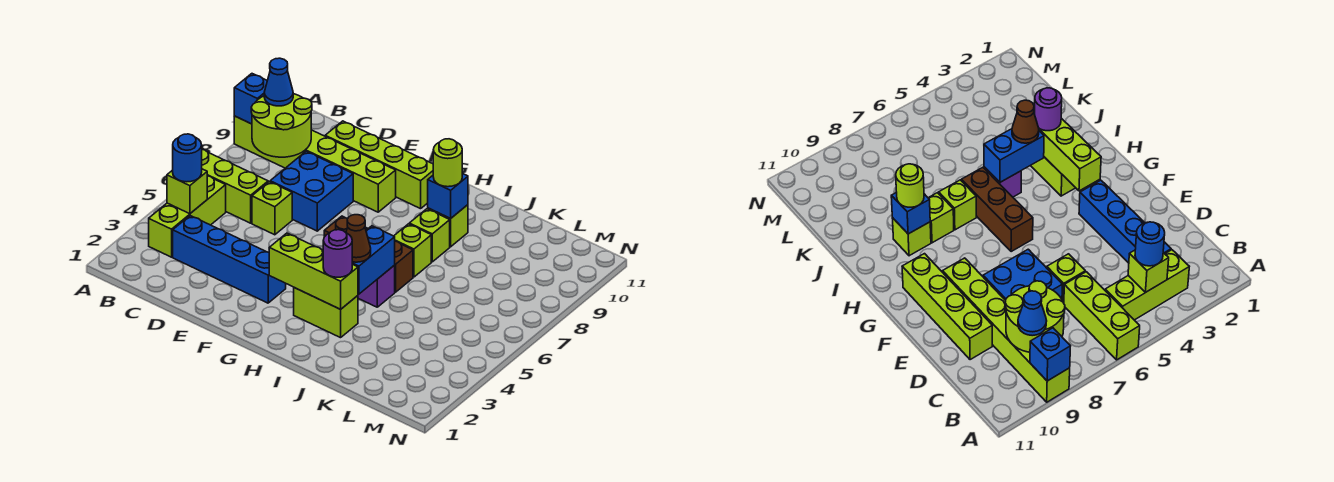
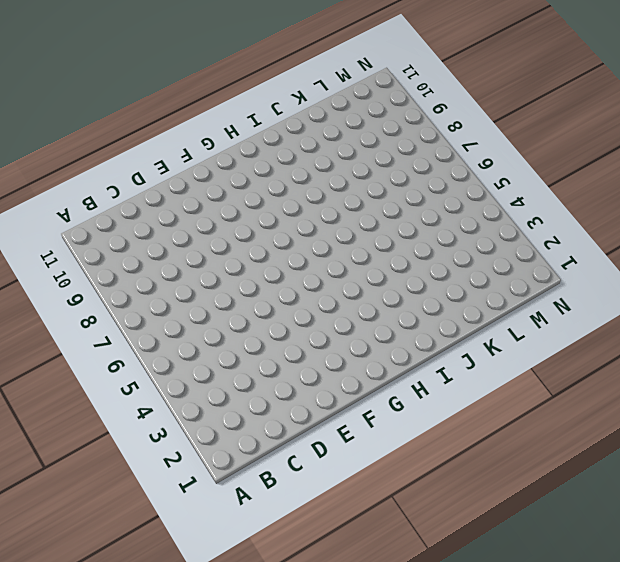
none -> lime 1x3 brick [202,149,268,223]
none -> lime 1x6 brick [234,116,396,212]
none -> lime 1x3 brick [149,176,226,257]

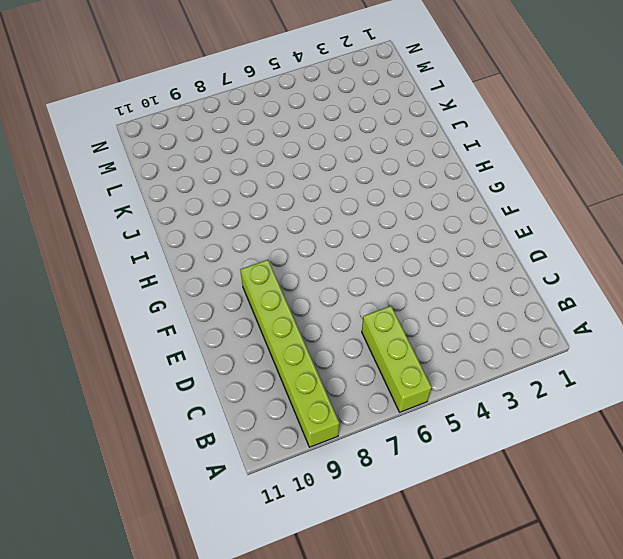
none -> lime 1x3 brick [149,176,226,257]
none -> blue 1x4 brick [173,216,286,303]
none -> lime 1x1 brick [252,182,292,235]

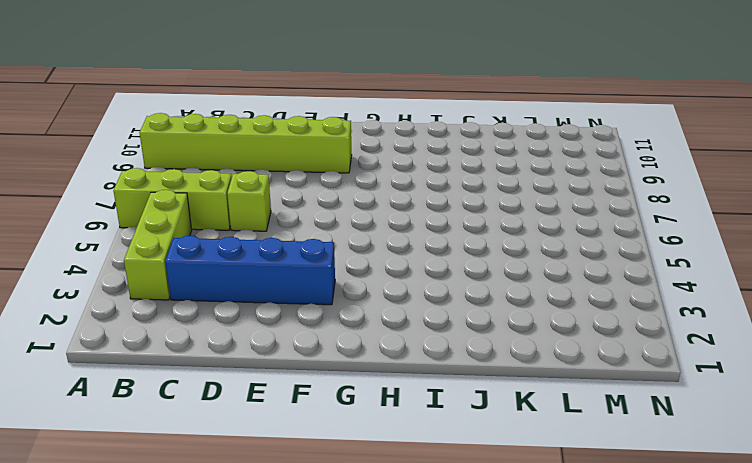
none -> blue 2x2 brick [270,151,353,231]
none -> lime 1x4 brick [325,121,433,209]
none -> brown 1x3 brick [324,216,413,292]

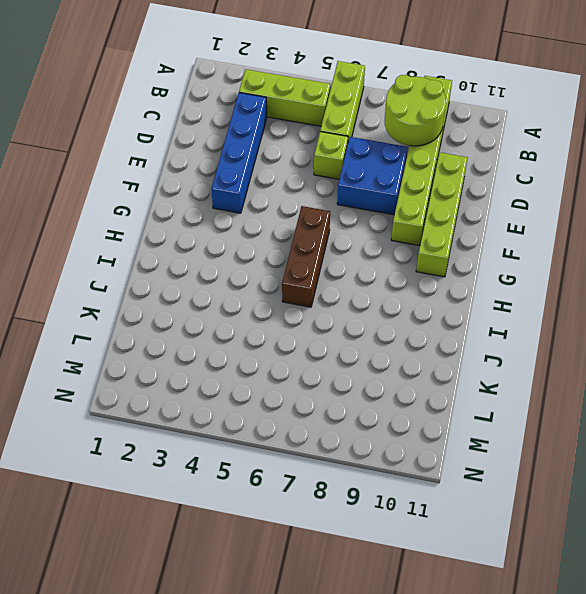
none -> lime 1x2 brick [294,288,358,338]
none -> purple 1x1 brick [358,265,395,307]
none -> lime 1x1 brick [394,224,431,277]

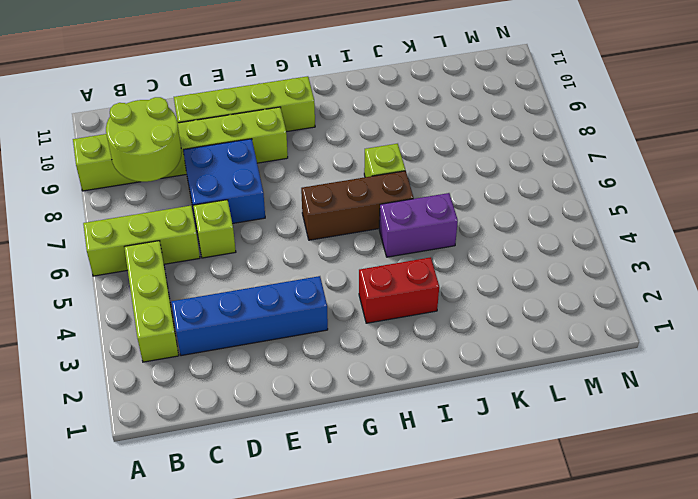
red 1x2 brick [359,257,439,323] -> lime 1x2 brick [294,288,358,338]
purple 1x2 brick [379,193,458,257] -> purple 1x1 brick [358,265,395,307]
none -> lime 1x1 brick [409,209,450,262]
none -> lime 1x1 brick [428,205,468,247]
none -> blue 1x1 brick [234,74,267,124]

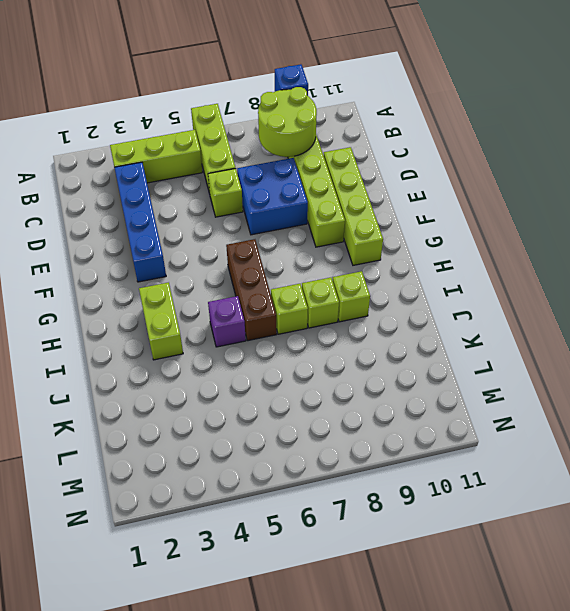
none -> lime 1x1 brick [167,169,207,214]
none -> lime 1x3 brick [269,233,358,309]
none -> blue 1x2 brick [352,226,395,294]

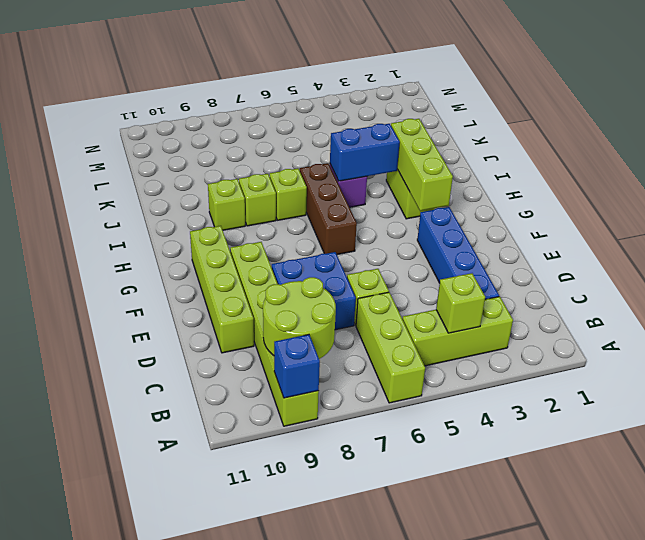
none -> blue 1x1 brick [428,173,468,218]
none -> blue 1x1 round brick [173,134,202,182]
none -> blue 1x1 cone [264,58,293,106]

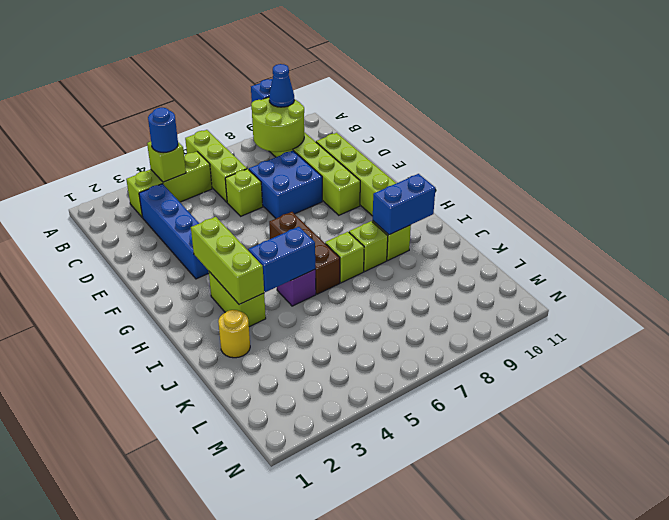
blue 1x2 brick [373,174,435,235] -> blue 1x1 brick [428,173,468,218]
yellow 1x1 round brick [218,310,250,358] -> none
none -> purple 1x1 round brick [323,230,352,277]
none -> brown 1x1 cone [346,215,371,262]
none -> lime 1x1 round brick [433,139,462,187]

